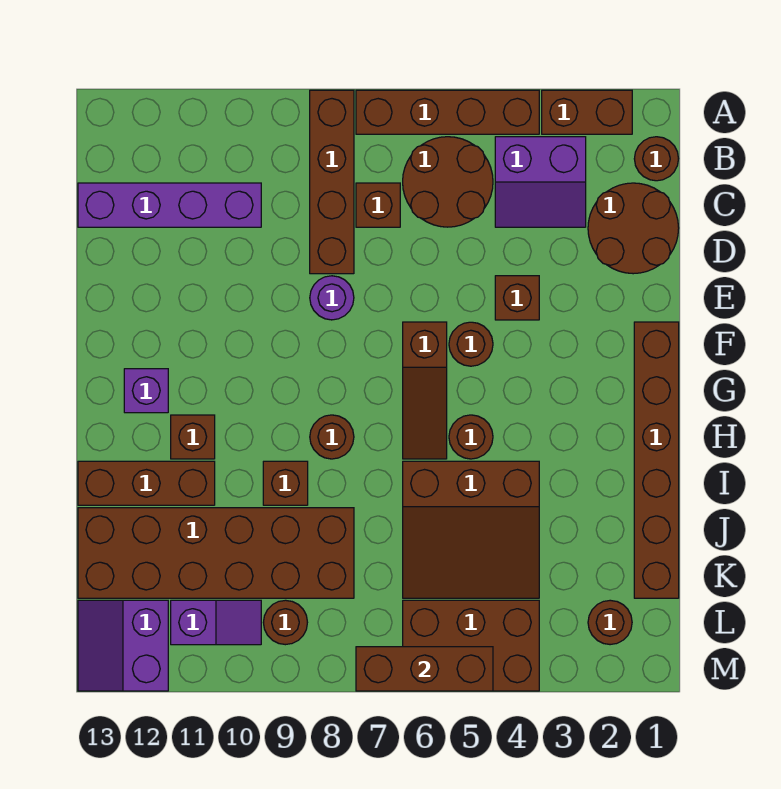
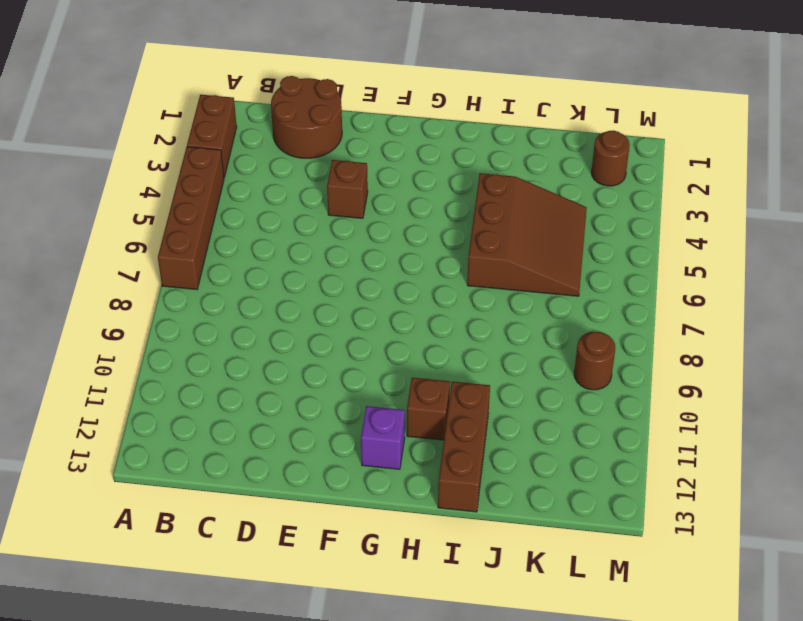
none -> brown 1x4 brick [310,90,354,274]
none -> brown 1x1 round brick [634,137,679,181]
none -> purple 2x2 slope [495,137,586,227]

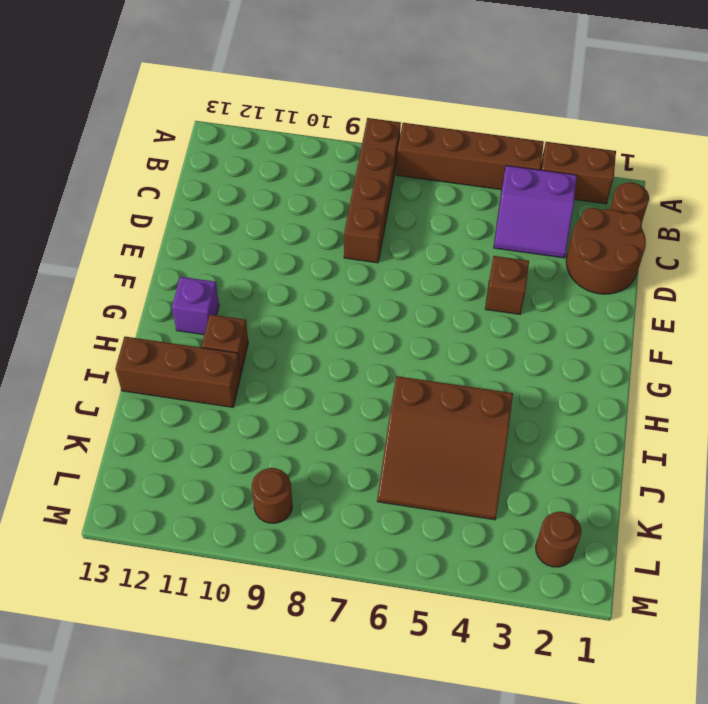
none -> brown 2x2 round brick [403,137,493,227]
none -> brown 1x1 brick [356,183,400,227]
none -> purple 1x4 brick [78,183,261,227]

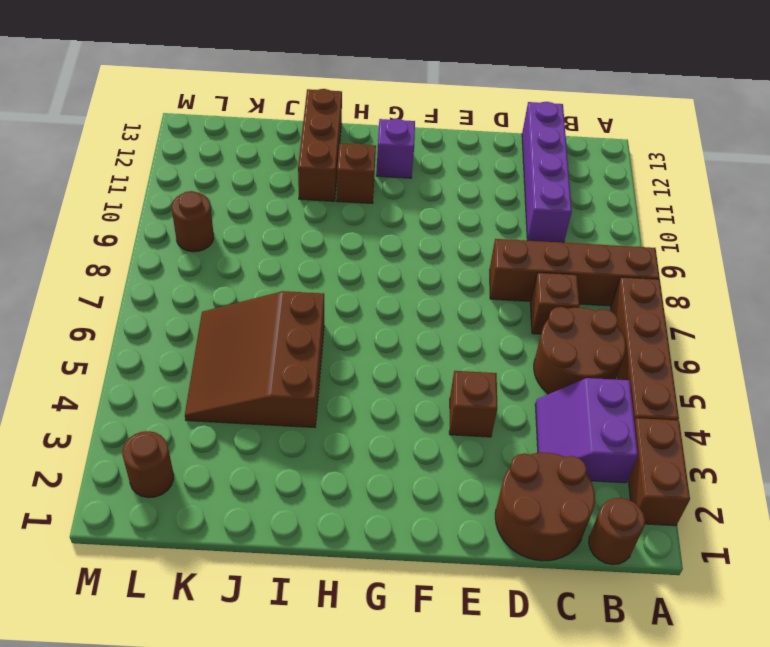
none -> purple 1x1 round brick [310,276,354,320]
none -> brown 1x6 brick [634,322,679,598]
none -> brown 1x1 round brick [449,322,493,366]

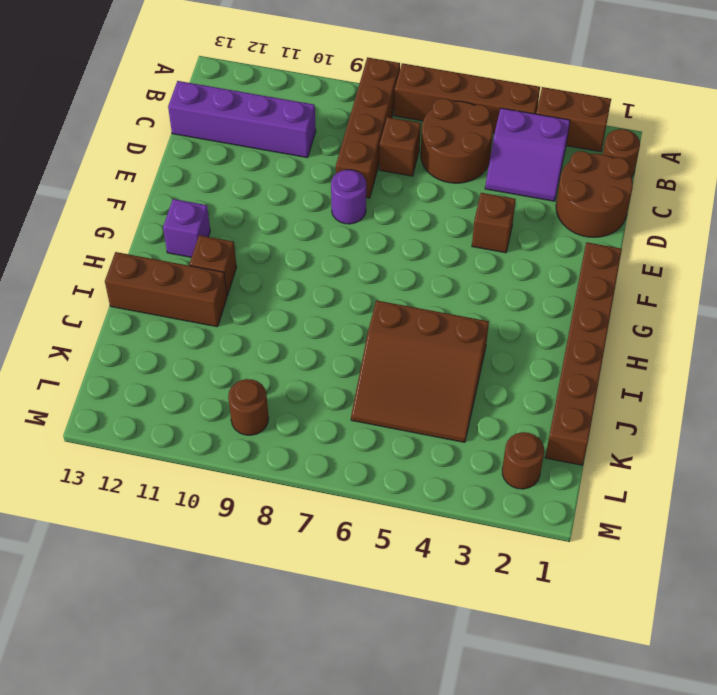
none -> brown 1x1 round brick [449,322,493,366]
none -> brown 1x3 slope [403,322,447,459]
none -> brown 1x1 round brick [449,415,493,459]

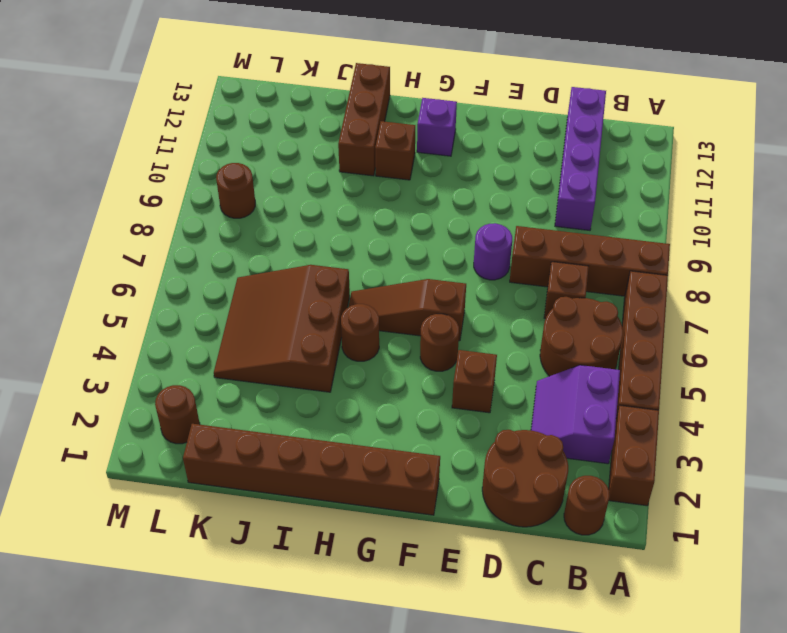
none -> brown 1x1 round brick [310,415,354,459]
none -> brown 1x1 brick [263,461,308,505]
none -> brown 2x6 brick [78,508,354,598]

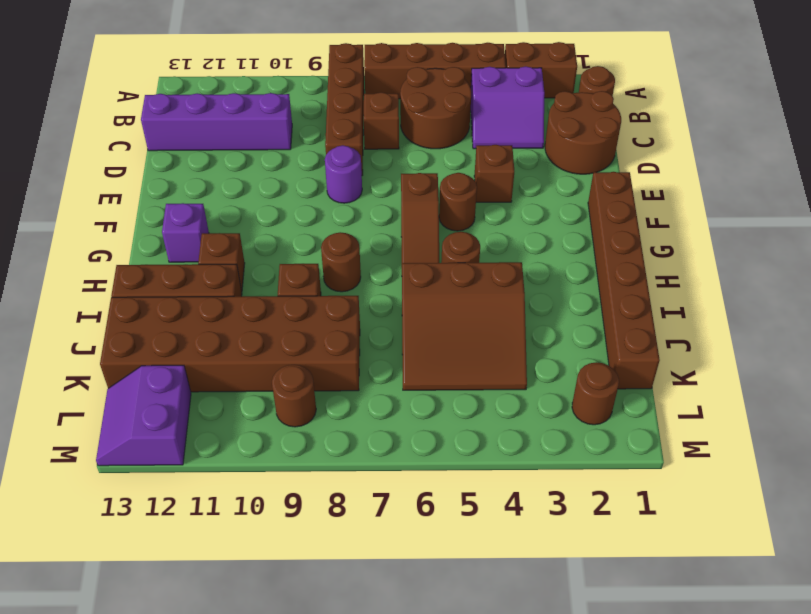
none -> brown 2x3 brick [403,600,539,691]
none -> purple 1x2 slope [171,600,261,645]
none -> brown 1x3 brick [356,647,493,691]

